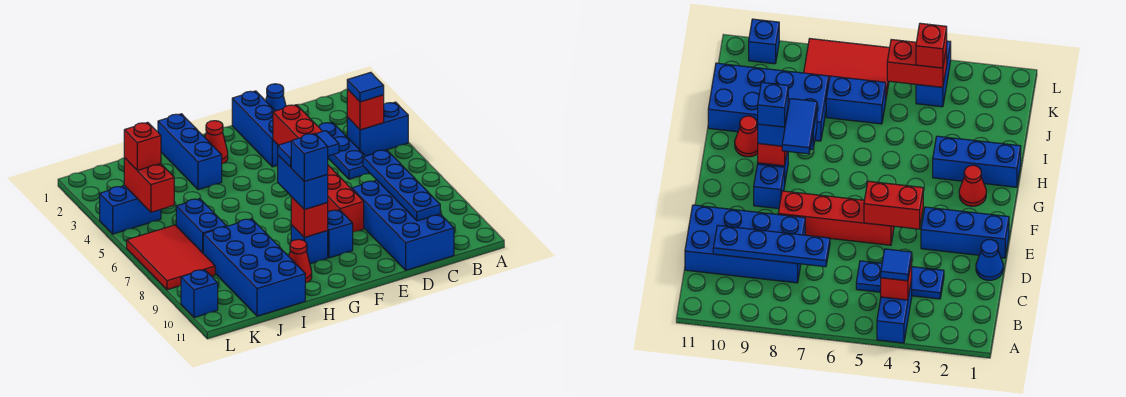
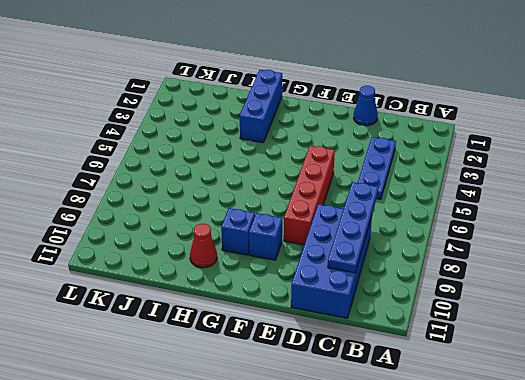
none -> blue 1x2 brick [347,102,408,156]
none -> blue 1x3 brick [232,91,278,167]
none -> red 1x1 cone [205,121,228,164]

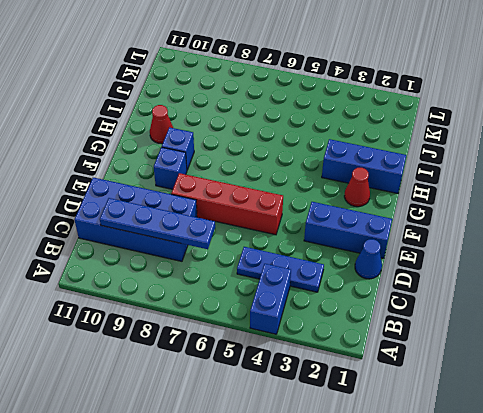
none -> blue 2x4 brick [203,219,305,316]
none -> blue 1x2 brick [176,199,226,253]
none -> blue 1x2 brick [100,186,161,234]

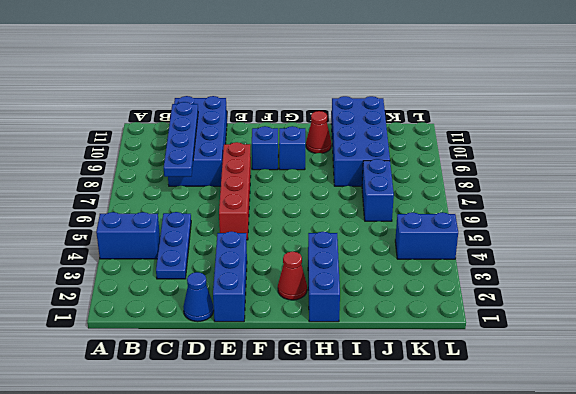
none -> red 2x3 tile [127,225,215,290]
none -> blue 1x1 brick [181,269,218,318]
none -> red 1x1 brick [347,89,384,130]

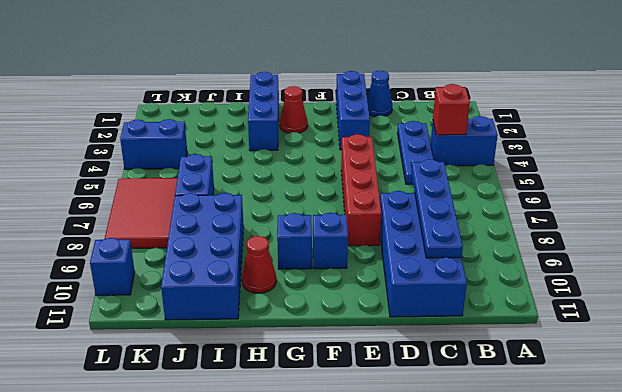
none -> red 1x2 brick [273,105,322,145]
none -> red 1x1 brick [291,197,328,238]
none -> red 1x2 brick [124,158,174,212]

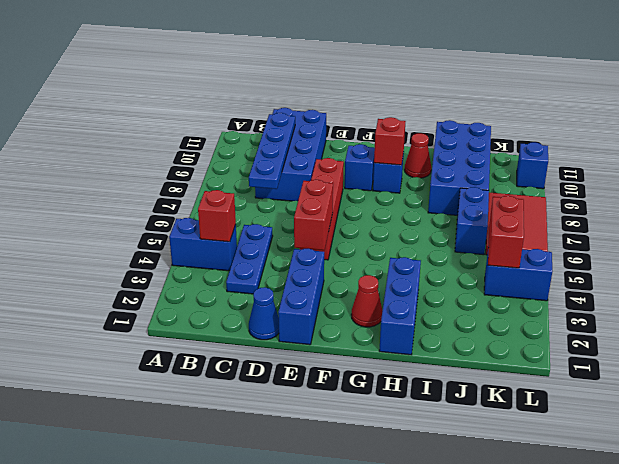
none -> blue 1x1 tile [347,72,384,102]
none -> blue 1x2 brick [278,155,328,210]
none -> red 1x1 brick [124,122,161,170]

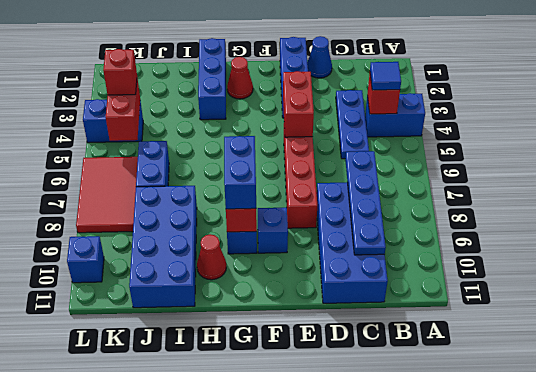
none -> blue 1x2 tile [278,131,339,167]
none -> blue 1x1 brick [291,133,328,181]

